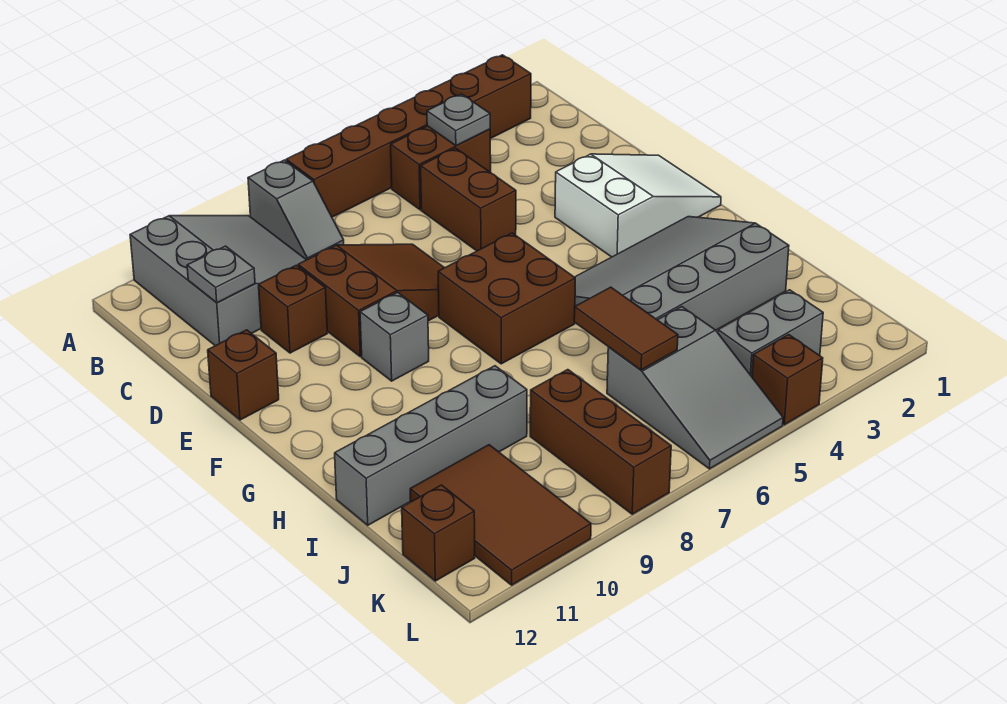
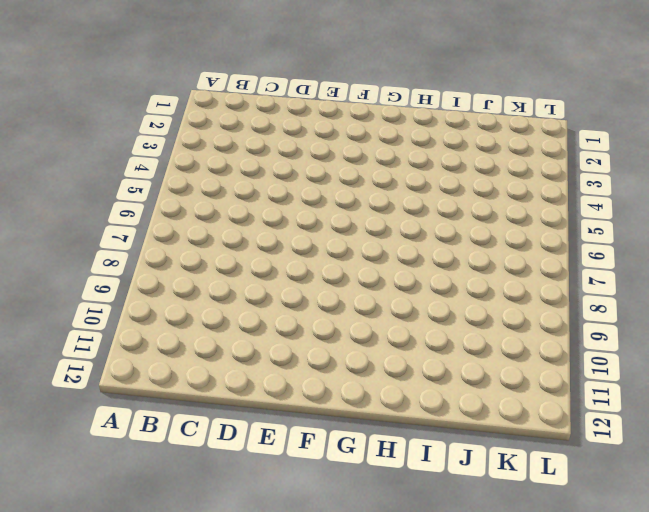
none -> brown 1x6 brick [286,55,531,217]
none -> grey 1x2 slope [248,160,344,260]
none -> grey 3x3 slope [130,216,306,346]

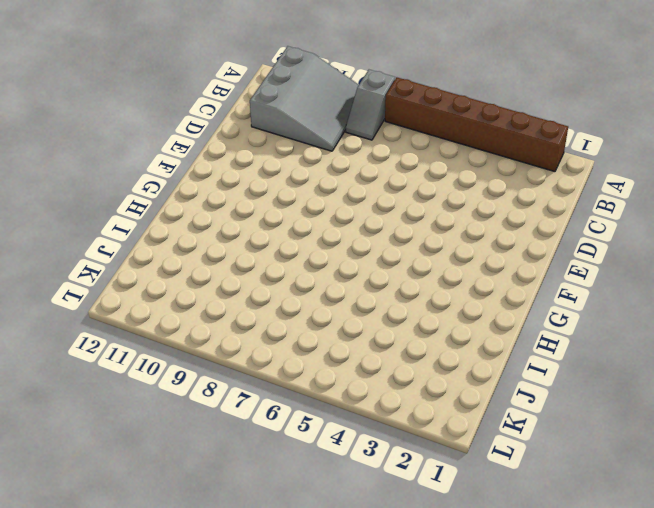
none -> brown 1x2 brick [391,126,491,210]
none -> brown 1x2 brick [421,148,516,251]
none -> brown 2x3 slope [298,244,444,357]

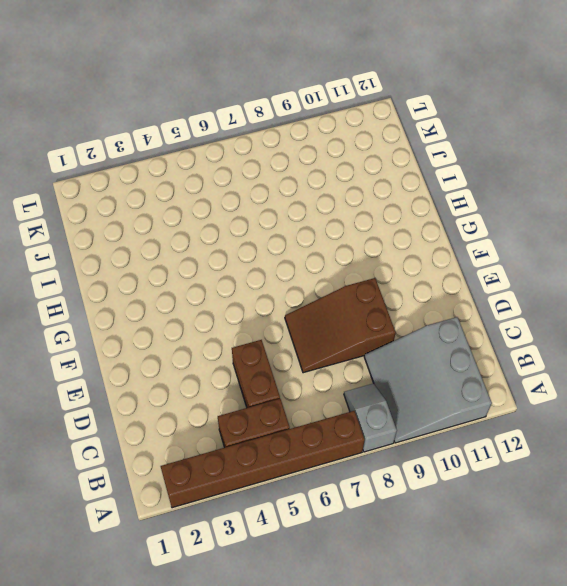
none -> brown 1x1 brick [259,265,327,353]
none -> white 2x3 slope [555,154,721,257]
none -> brown 1x1 brick [208,330,279,420]

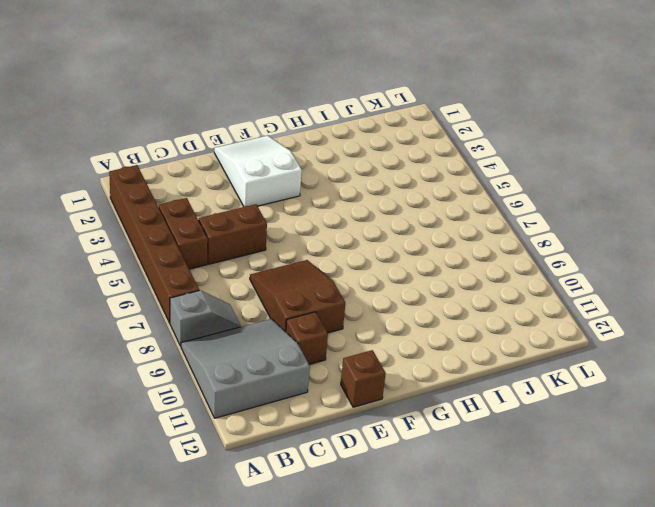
none -> brown 2x2 brick [438,233,575,364]
none -> grey 1x1 brick [360,292,429,381]
none -> grey 3x4 slope [575,217,789,330]

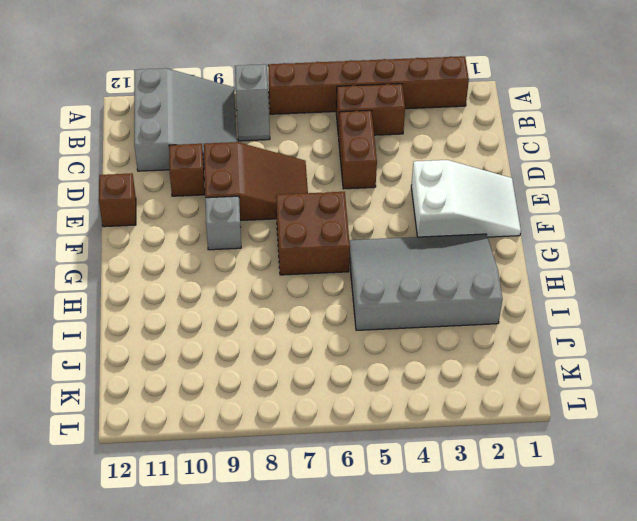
none -> grey 1x4 brick [335,366,527,525]
none -> grey 2x3 slope [607,307,783,469]
none -> brown 1x3 brick [530,370,671,514]

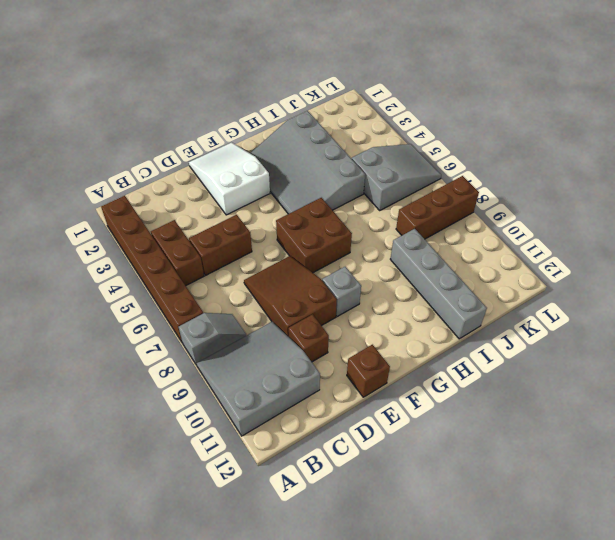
none -> brown 2x3 tile [410,445,591,585]
none -> grey 1x2 brick [718,290,823,377]
none -> brown 1x1 brick [402,485,475,581]

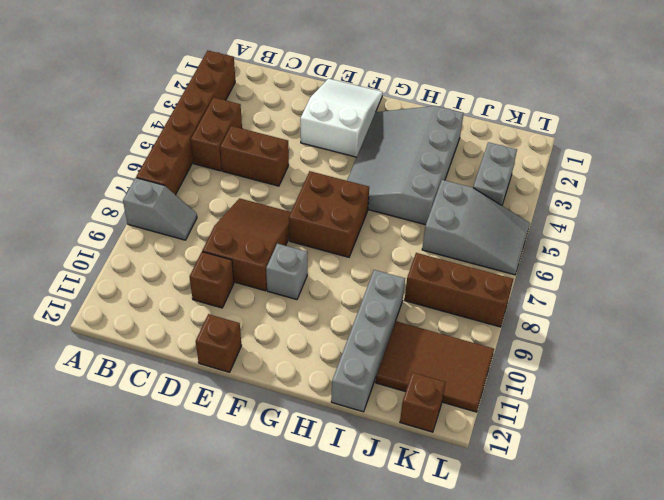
none -> grey 3x3 slope [130,216,306,346]
none -> brown 1x1 brick [752,335,823,425]
none -> grey 1x1 plate [427,94,490,146]

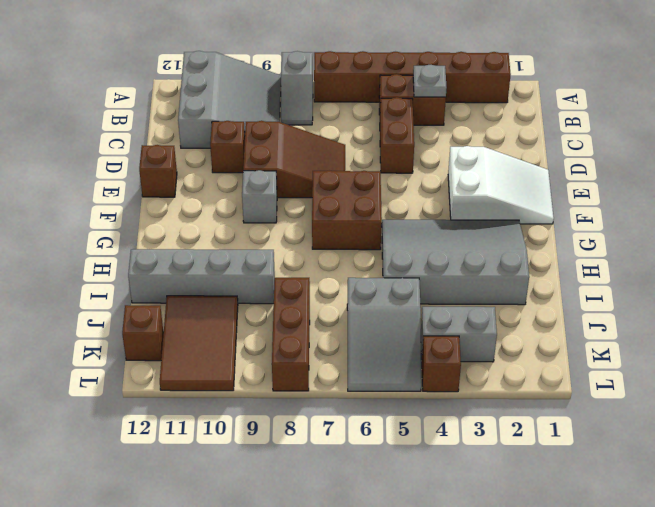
none -> grey 1x1 plate [187,246,255,303]
none -> brown 1x2 tile [574,287,678,370]

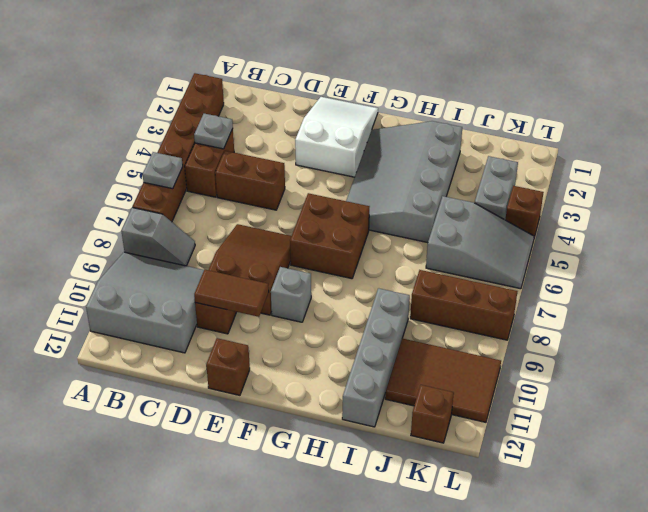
grey 1x1 plate [143,152,183,189] -> grey 1x1 plate moved to [187,246,255,303]
brown 1x2 tile [194,270,269,317] -> brown 1x2 tile moved to [574,287,678,370]

